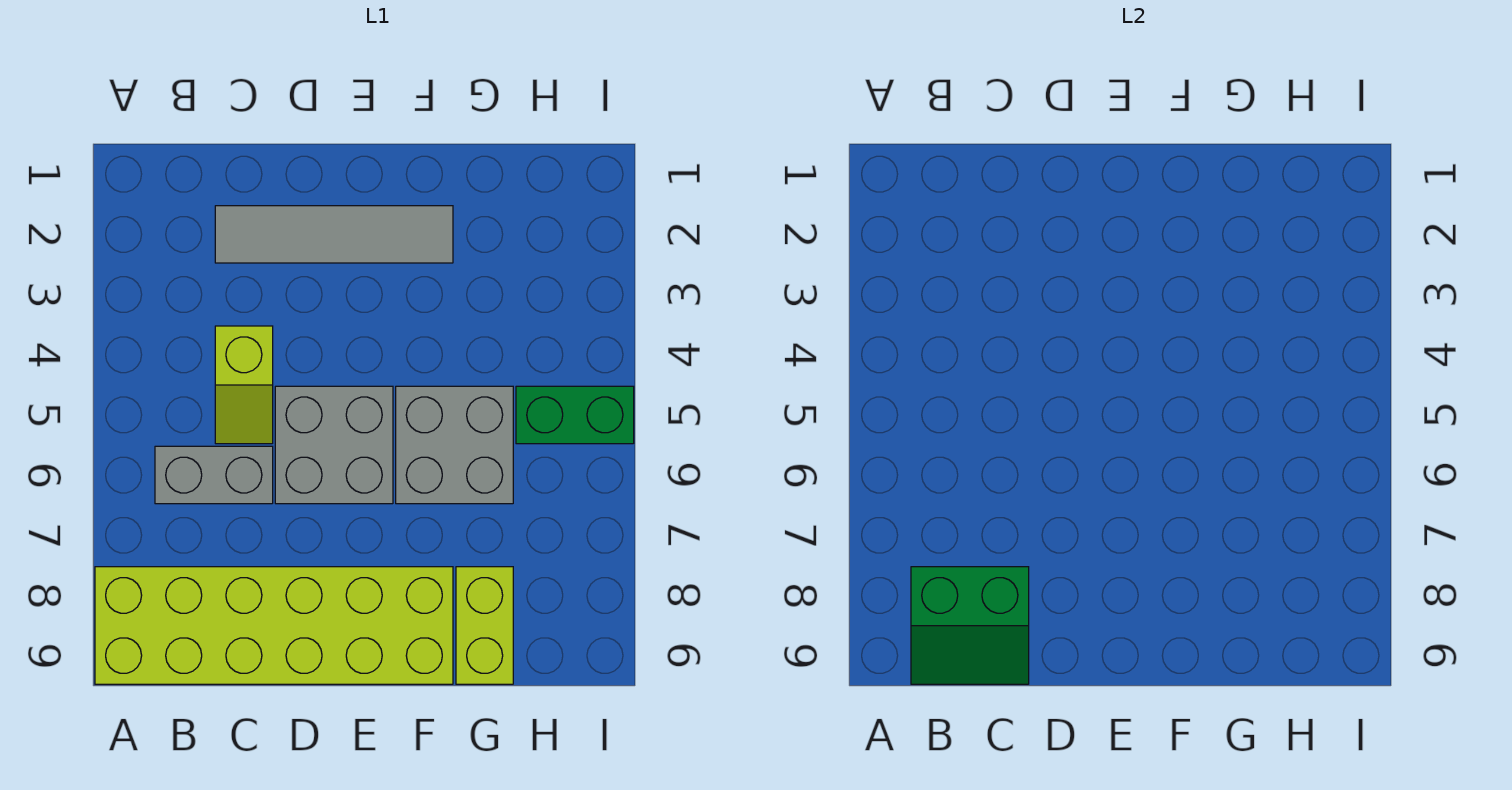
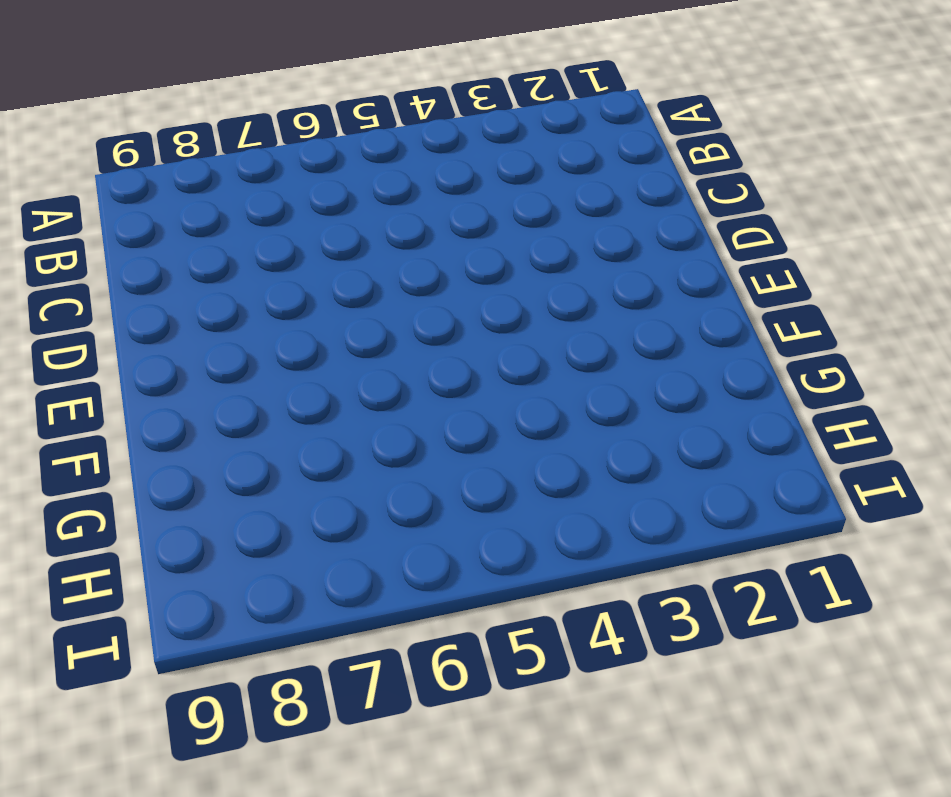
none -> lime 2x6 brick [95,567,453,684]
none -> grey 1x2 brick [155,446,273,504]

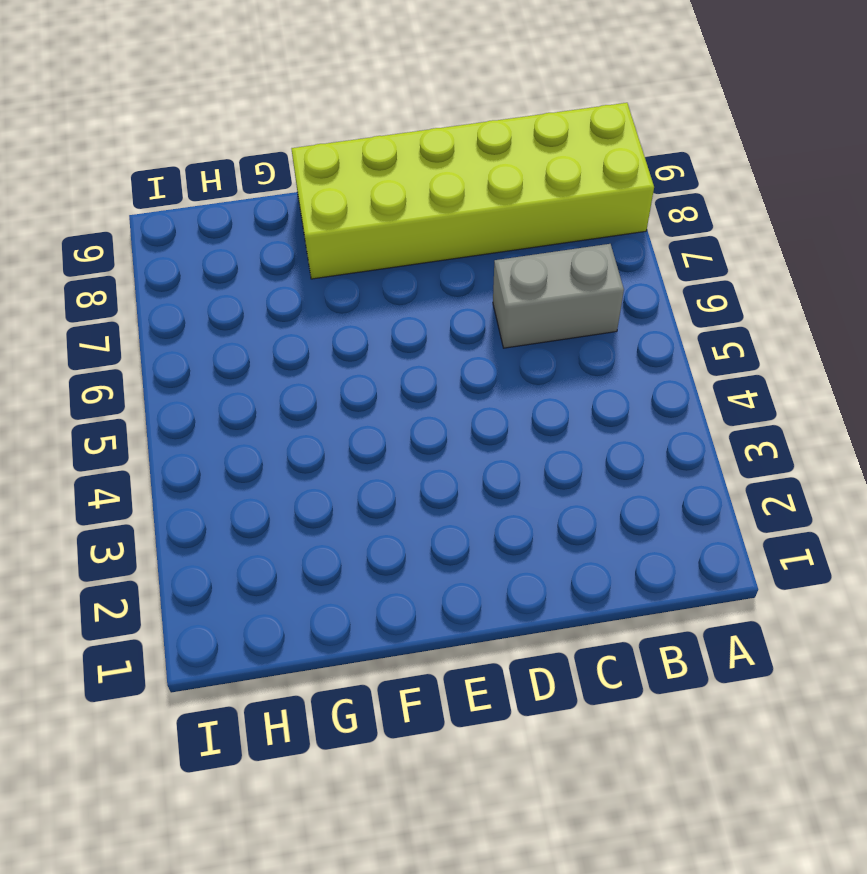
none -> grey 1x4 tile [215,206,453,263]
none -> lime 1x2 slope [215,326,273,444]

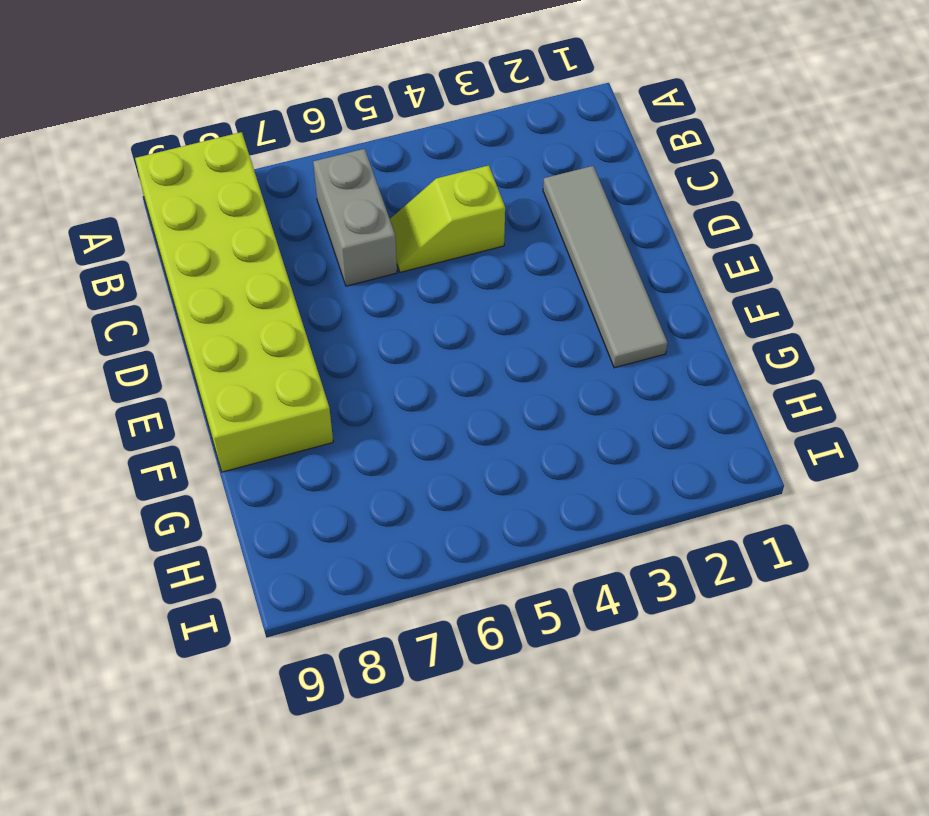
none -> grey 2x2 brick [275,386,393,504]
none -> grey 2x2 brick [396,386,513,504]

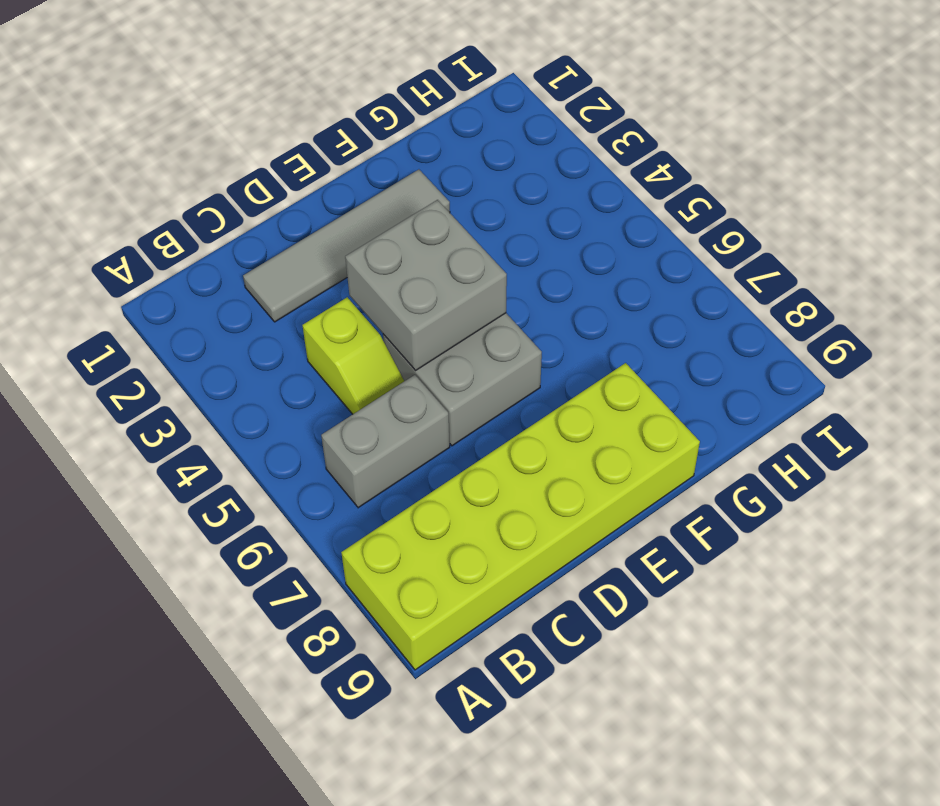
grey 2x2 brick [345,200,507,371] -> grey 2x2 brick moved to [396,386,513,504]
none -> lime 1x2 brick [456,567,513,684]
none -> green 1x2 brick [516,386,634,444]

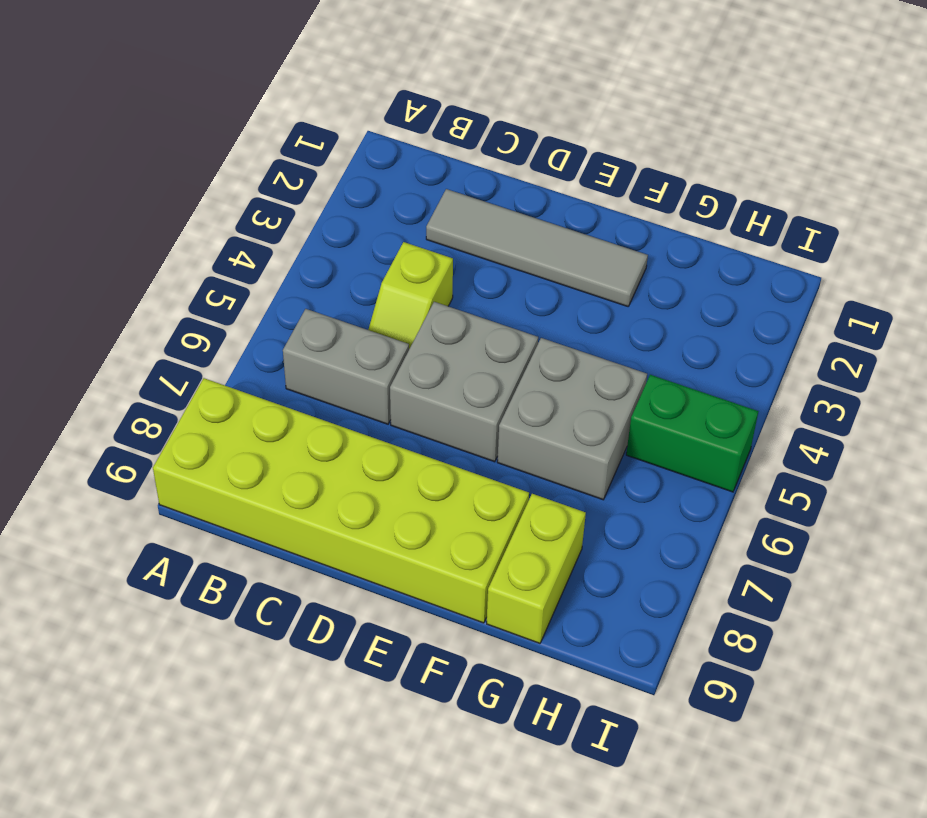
none -> green 2x2 slope [911,567,1029,684]

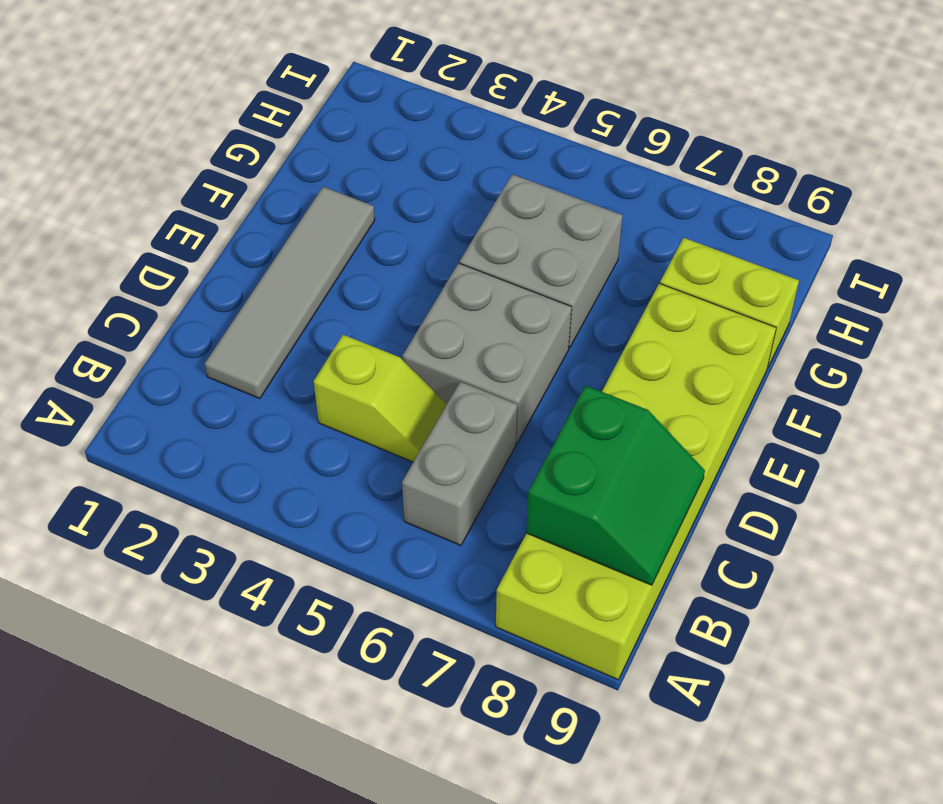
none -> green 1x2 brick [516,386,634,444]

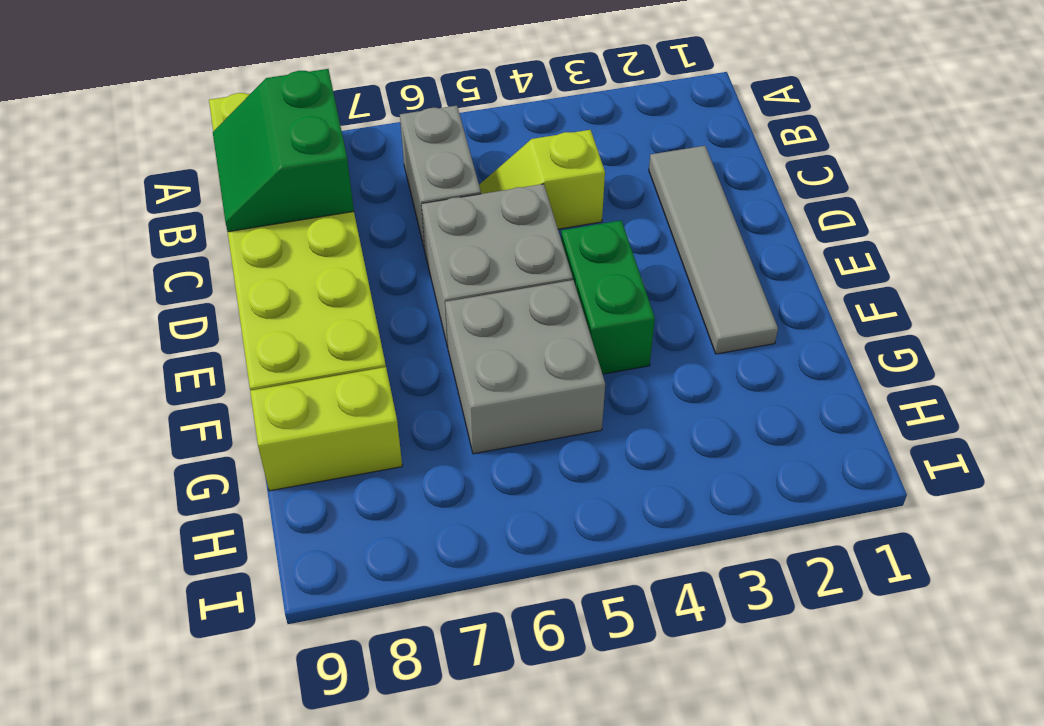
green 1x2 brick [561,220,655,374] -> green 1x2 brick moved to [516,386,634,444]

